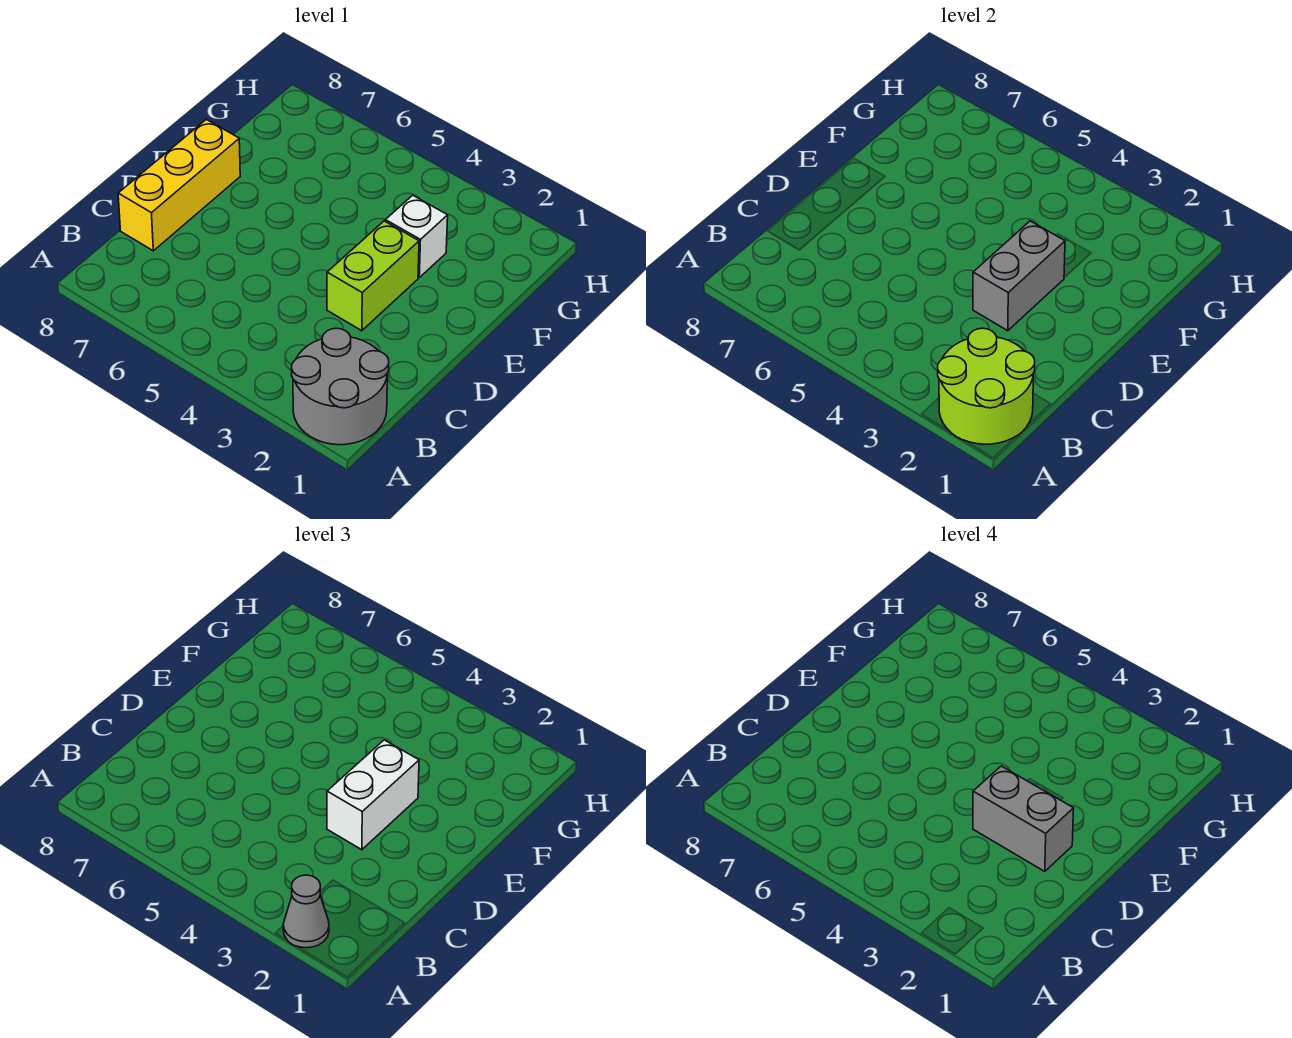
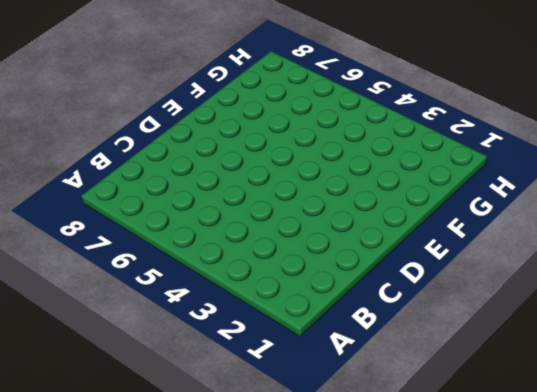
none -> grey 2x2 round brick [292,328,389,445]
none -> yellow 1x3 brick [118,119,240,251]

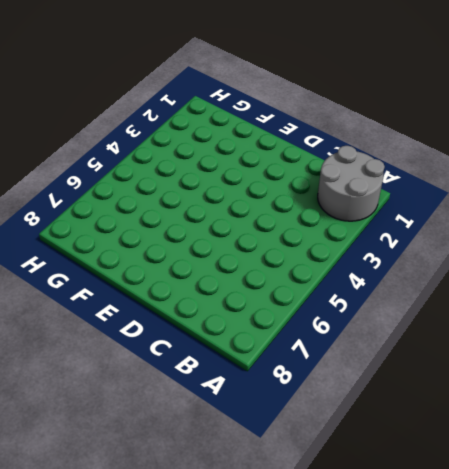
none -> yellow 1x3 brick [118,119,240,251]
none -> lime 1x2 brick [327,221,419,331]

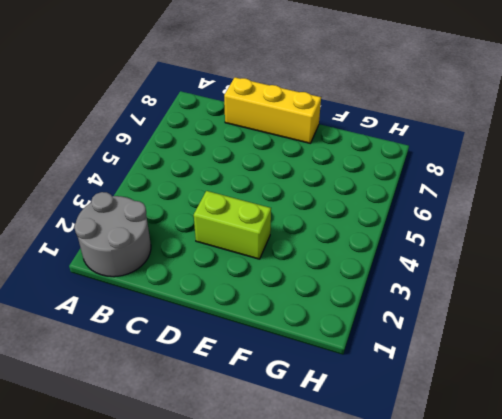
none -> white 1x1 brick [385,195,448,277]
none -> lime 2x2 round brick [938,328,1035,444]

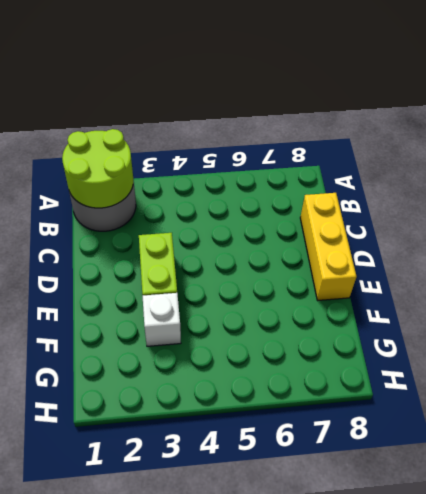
none -> grey 1x2 brick [973,221,1065,331]
none -> grey 1x1 cone [283,875,329,948]

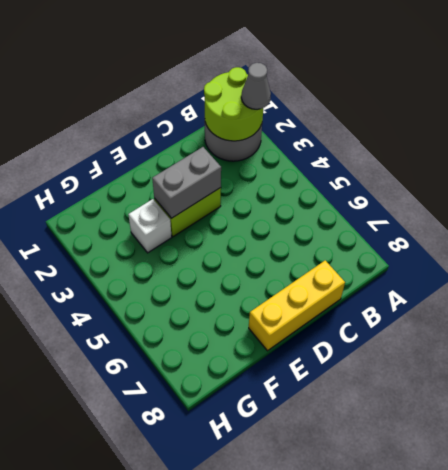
none -> white 1x2 brick [327,740,419,850]
none -> grey 1x2 brick [973,766,1074,872]

